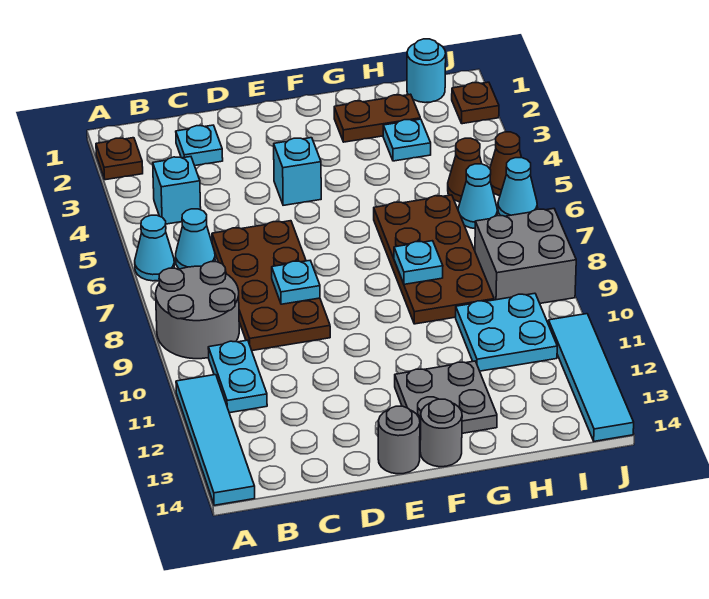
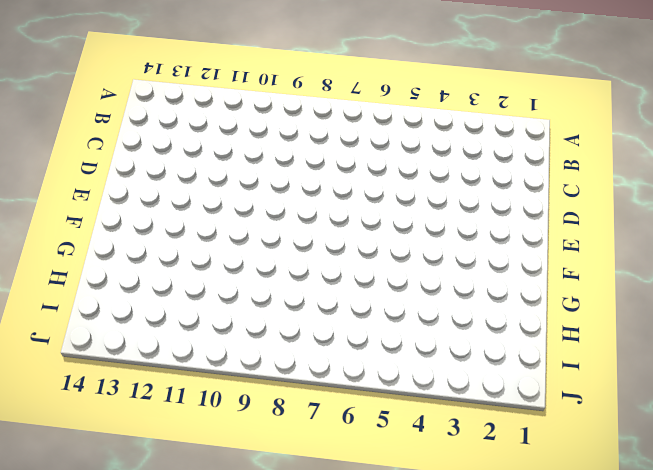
none -> brown 1x1 plate [96,138,143,180]
none -> cyan 1x1 cone [135,215,174,281]
none -> grey 2x2 round brick [156,262,239,359]

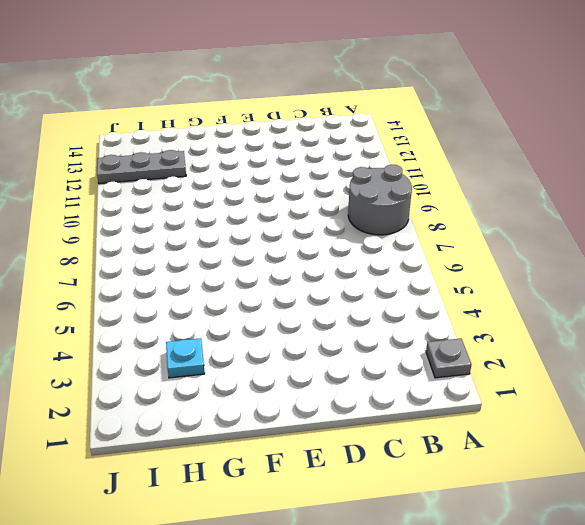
grey 1x1 plate [426,338,472,378] -> brown 1x1 plate [96,138,143,180]
grey 1x3 plate [97,150,186,184] -> cyan 1x4 tile [548,314,634,441]
none -> cyan 1x1 cone [135,215,174,281]
none -> cyan 1x4 tile [176,375,255,505]
none -> cyan 1x1 brick [153,157,201,224]

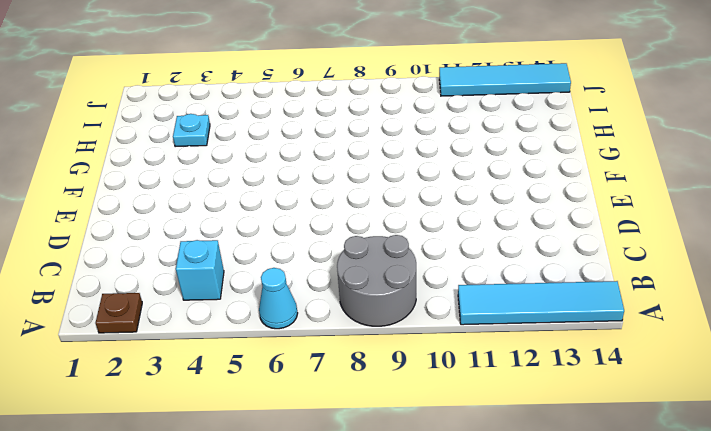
none -> cyan 1x1 cone [176,209,215,269]
none -> cyan 1x2 plate [208,340,267,413]
none -> cyan 1x1 plate [176,125,223,166]

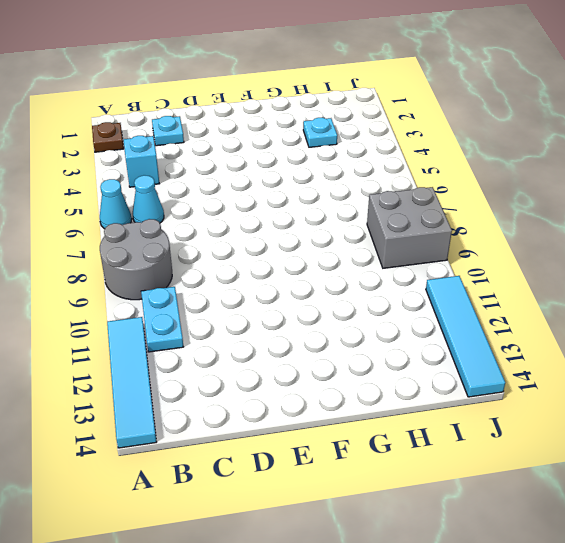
none -> brown 2x4 plate [212,221,330,351]
none -> cyan 1x1 brick [274,138,321,205]
none -> grey 1x1 round brick [378,406,420,474]

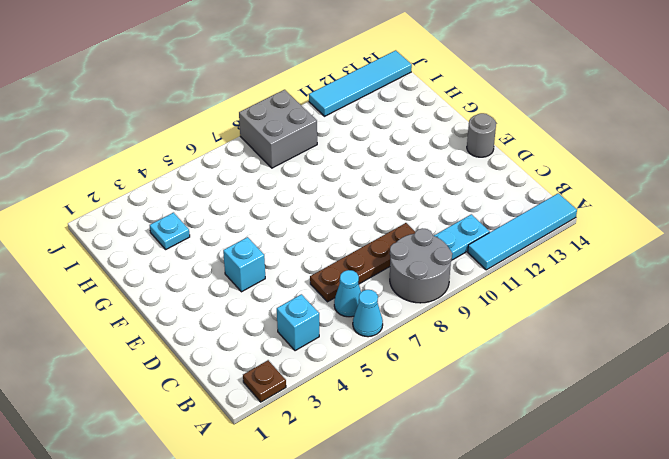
brown 1x4 plate [310,223,415,302] -> brown 2x4 plate [212,221,330,351]
none -> cyan 1x1 plate [176,125,223,166]
none -> grey 2x2 plate [395,361,497,440]
none -> grey 1x1 round brick [420,399,462,467]

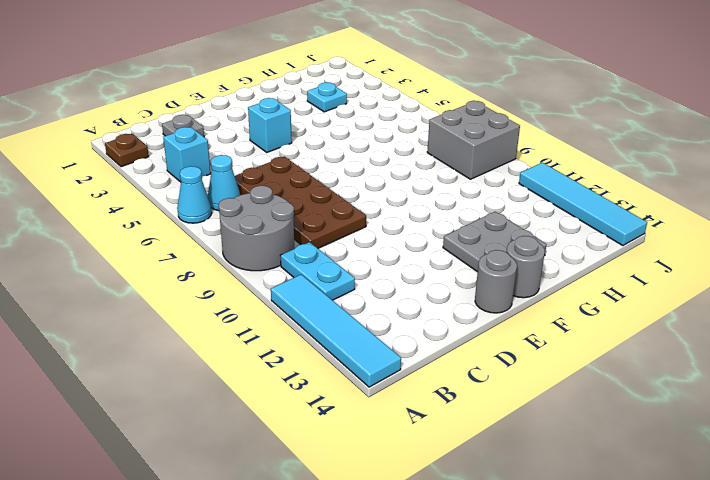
grey 1x1 plate [162,115,204,137] -> cyan 1x1 plate [176,125,223,166]
none -> brown 1x2 plate [334,94,420,142]
none -> brown 2x4 plate [374,195,494,324]
none -> cyan 2x2 plate [456,293,557,371]

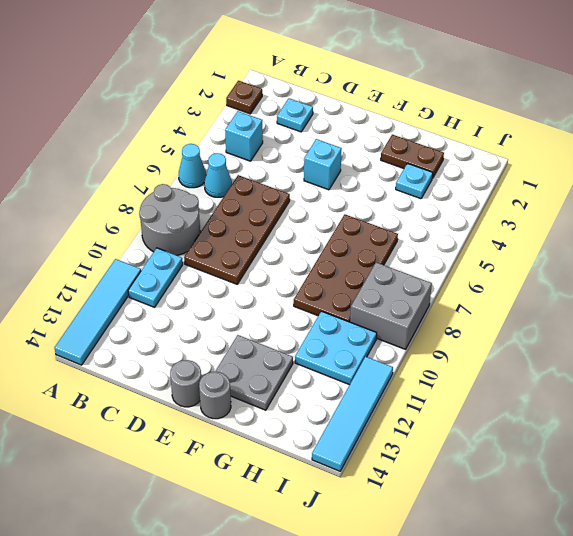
none -> cyan 1x1 round brick [407,39,446,103]
none -> brown 1x1 cone [448,138,482,202]
none -> cyan 1x1 cone [458,164,497,229]

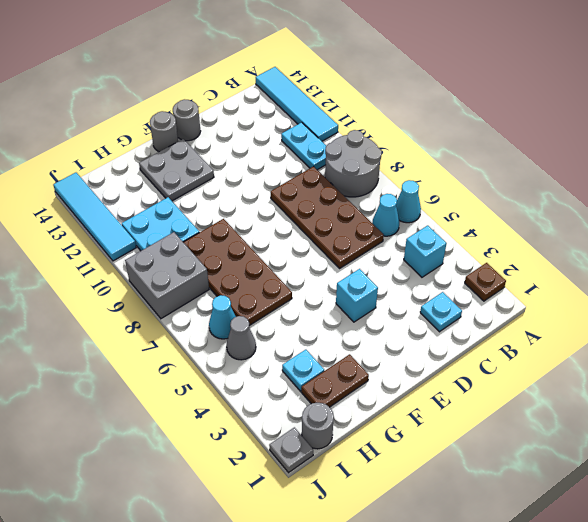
grey 1x1 round brick [302,403,334,449] -> cyan 1x1 round brick [407,39,446,103]
grey 1x1 cone [227,316,256,360] -> brown 1x1 cone [448,138,482,202]
grey 1x1 plate [269,427,313,473] -> none
none -> brown 1x1 plate [452,82,499,124]
none -> brown 1x1 cone [490,132,522,196]
none -> cyan 1x1 cone [498,158,537,216]

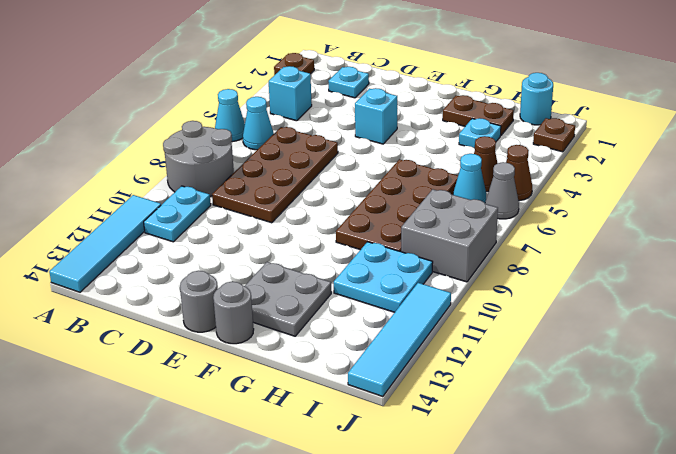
grey 1x1 cone [485,162,519,219] -> cyan 1x1 cone [498,158,537,216]
none -> cyan 1x1 plate [272,261,320,304]
none -> cyan 1x1 plate [394,241,443,284]

